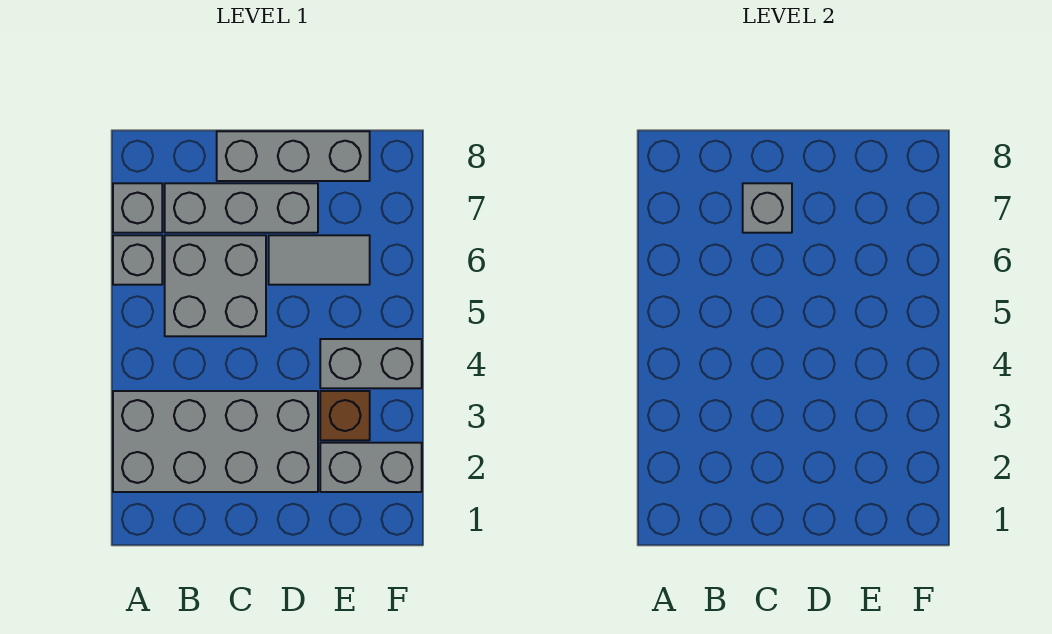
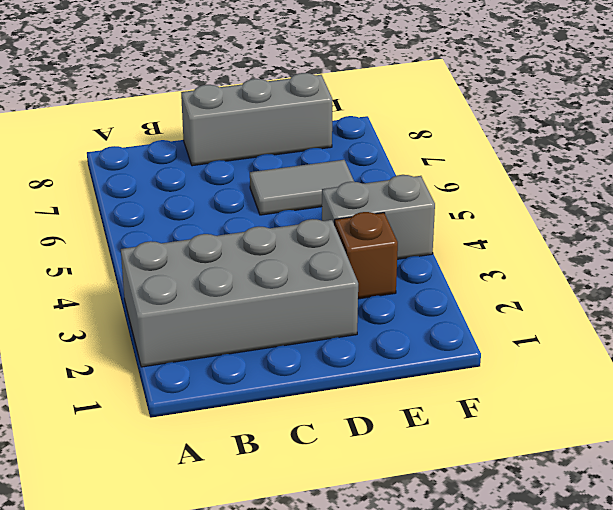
none -> grey 1x1 brick [113,235,162,285]
none -> grey 1x1 brick [113,183,162,233]

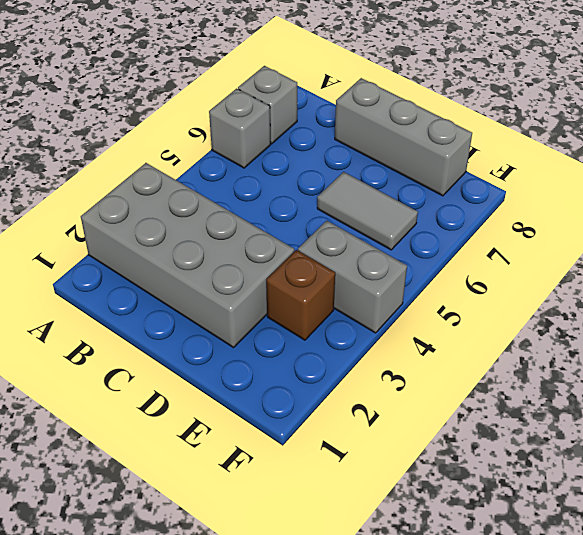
none -> grey 2x2 brick [165,235,266,336]
none -> grey 1x3 brick [165,183,318,233]

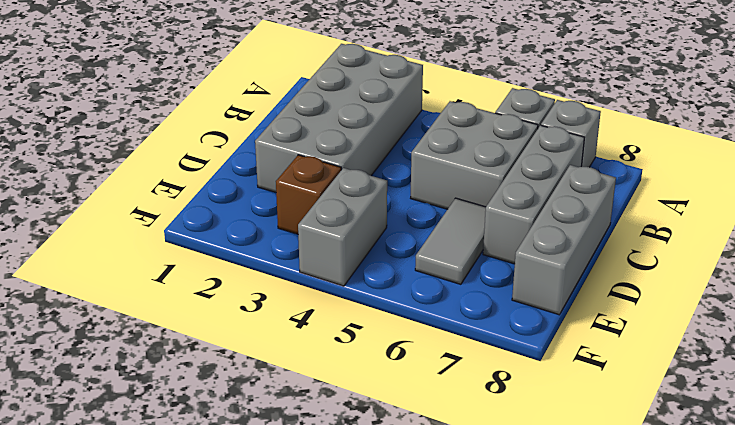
none -> grey 1x2 brick [320,443,422,492]
none -> grey 1x1 brick [743,183,792,233]

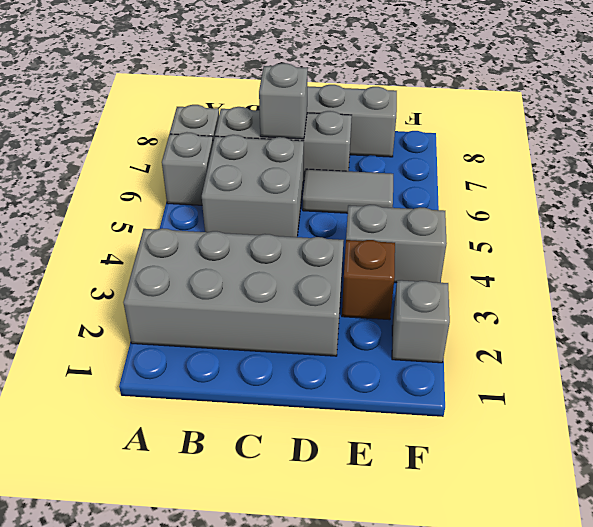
grey 1x1 brick [392,280,450,363] -> grey 1x2 brick [320,443,422,492]

